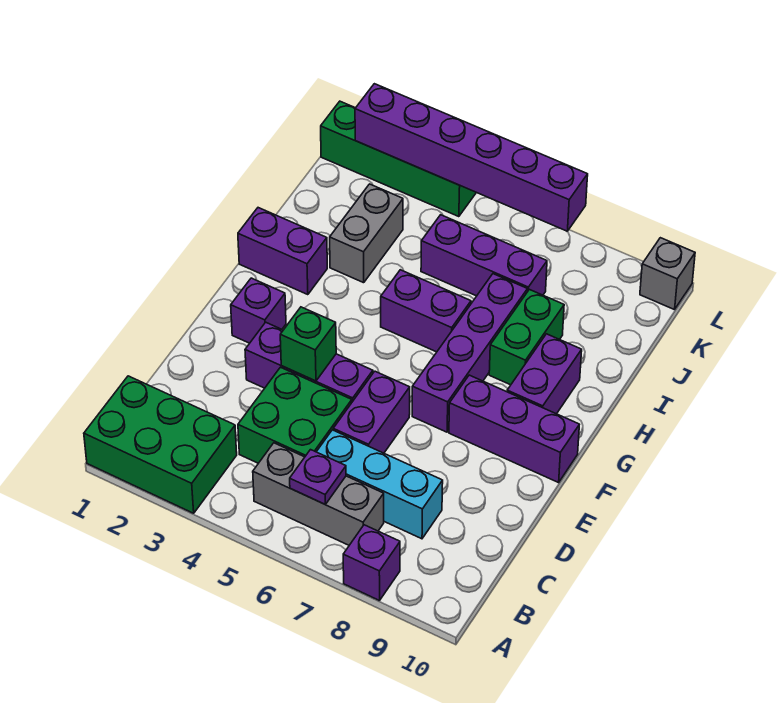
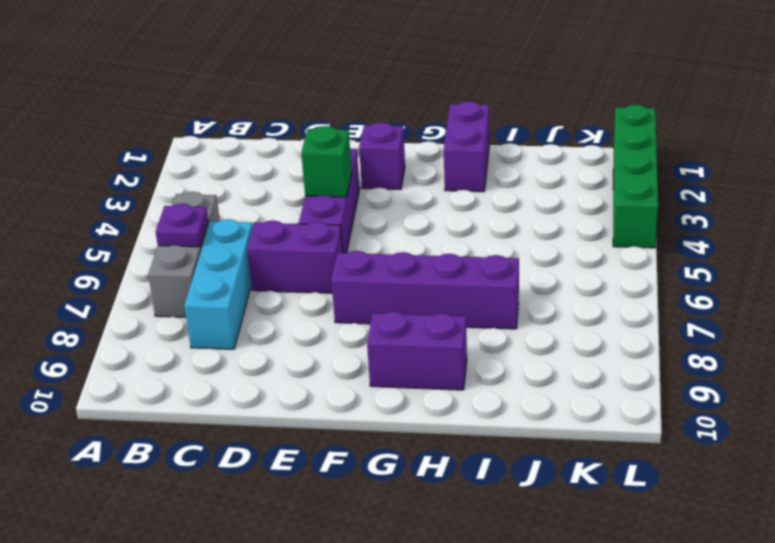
none -> green 2x3 brick [84,376,237,513]
none -> purple 1x1 brick [343,525,400,601]
none -> green 2x2 brick [238,367,352,463]

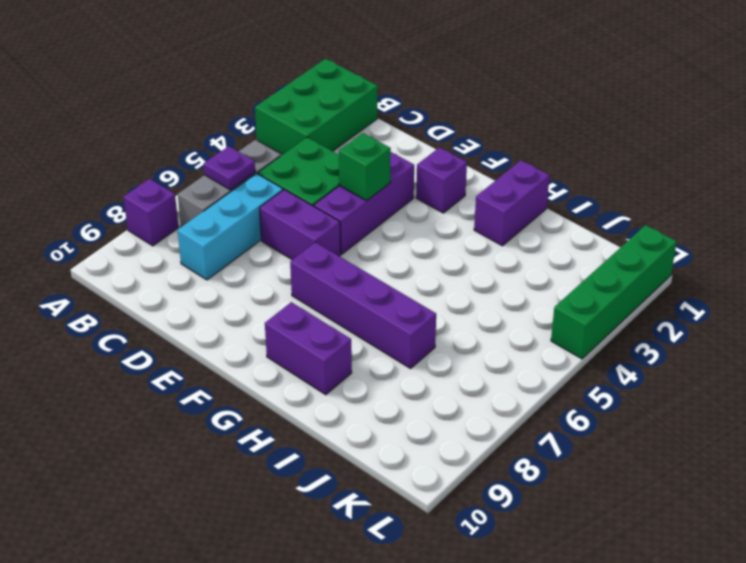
none -> purple 1x3 brick [449,375,579,483]
none -> purple 1x2 brick [381,270,471,352]
none -> green 1x2 brick [489,289,564,385]

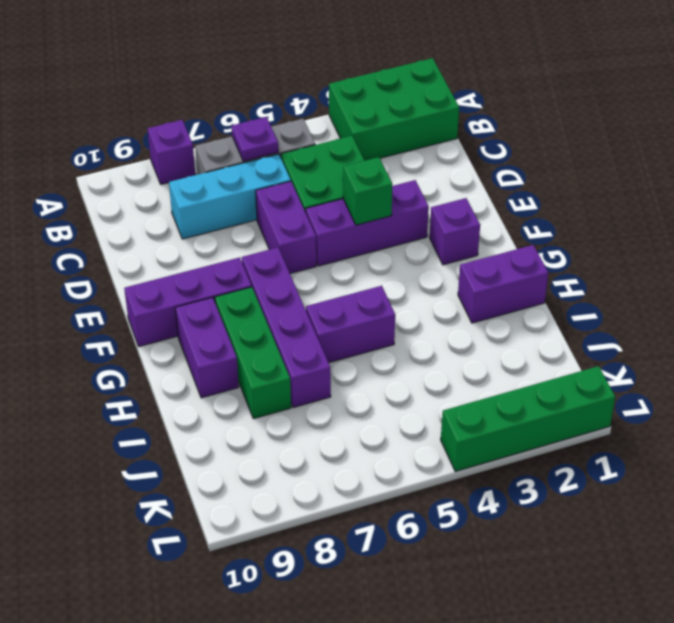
green 1x3 brick [215,287,291,419] -> green 1x2 brick [489,289,564,385]
none -> grey 1x2 brick [330,184,403,283]
none -> purple 1x3 brick [421,215,547,296]
none -> grey 1x1 brick [640,238,695,310]

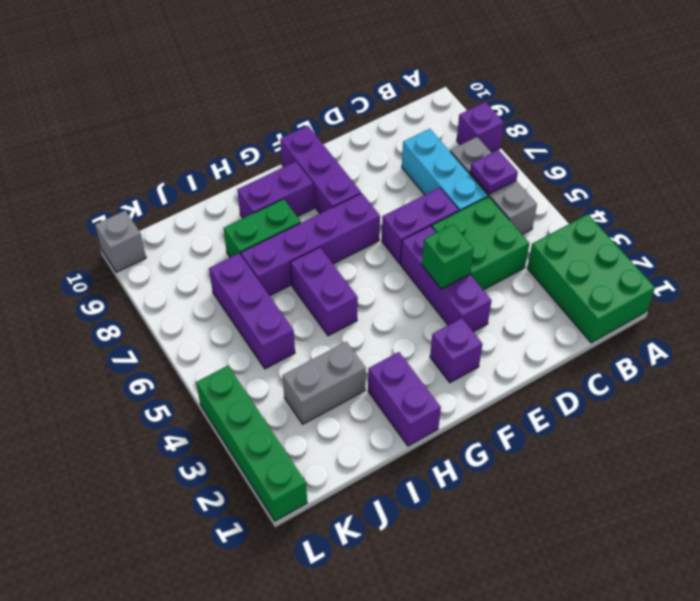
none -> purple 1x6 brick [355,84,588,231]

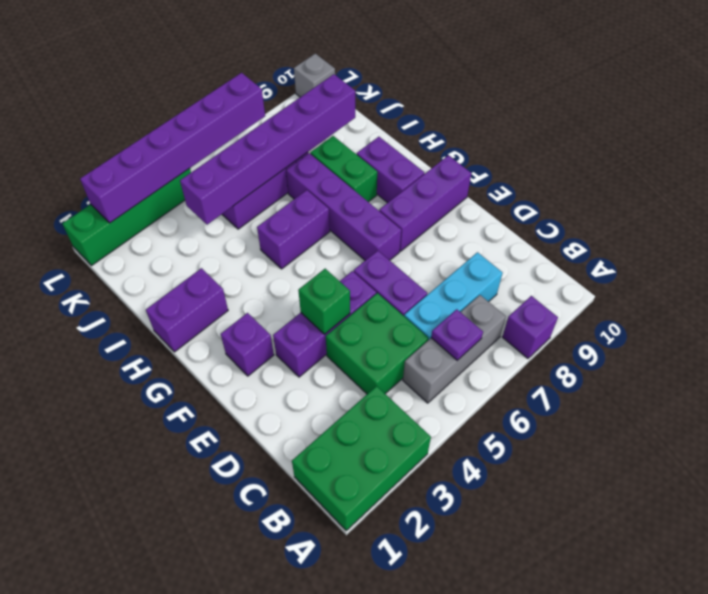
purple 1x6 brick [180,74,355,225] -> none
none -> grey 1x2 brick [330,184,403,283]

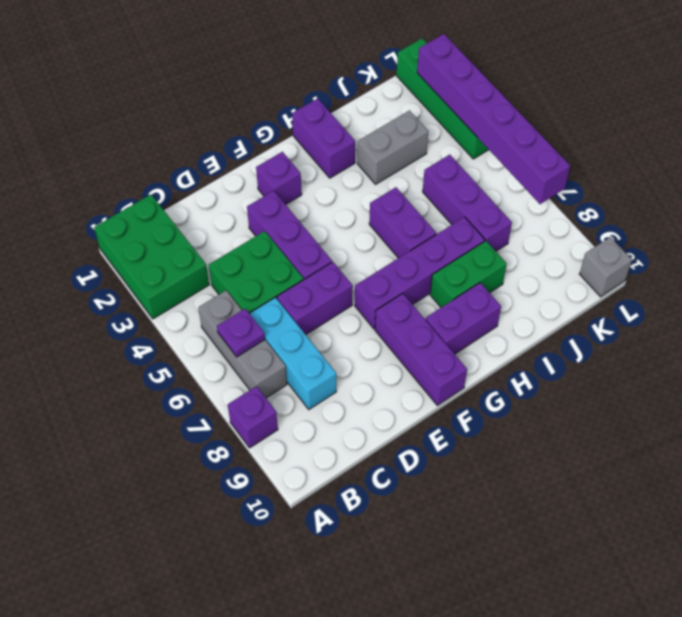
none -> green 1x1 brick [280,307,336,381]

